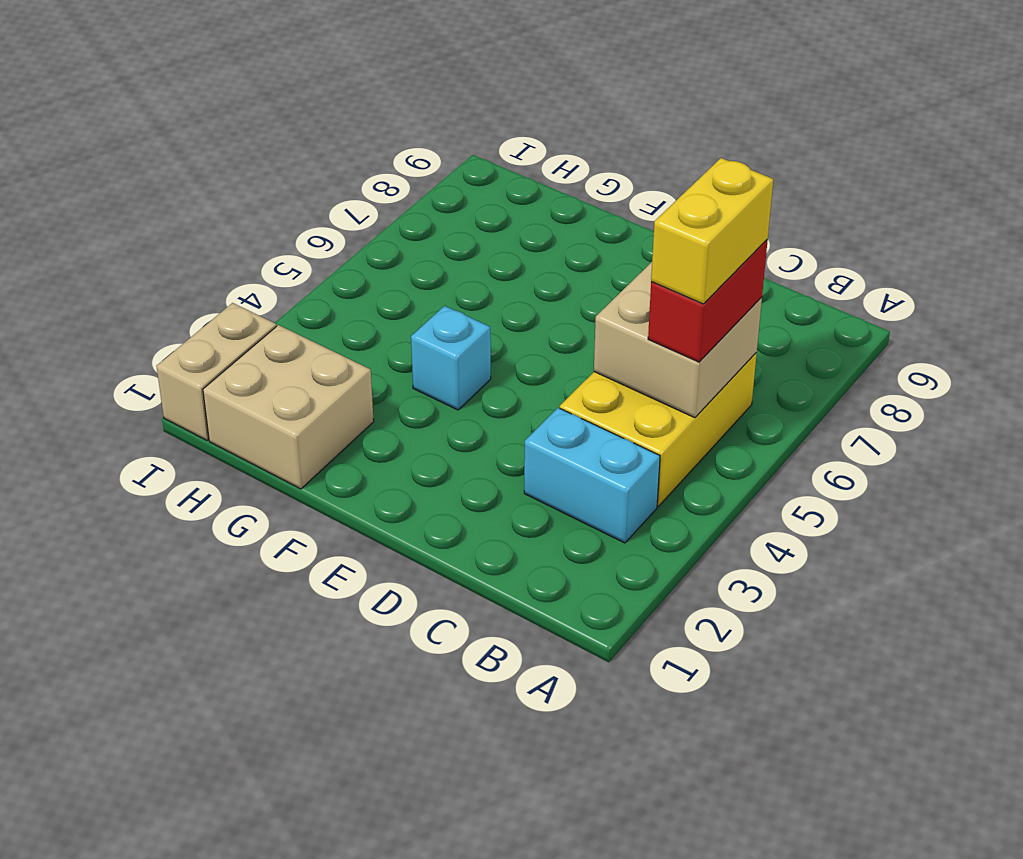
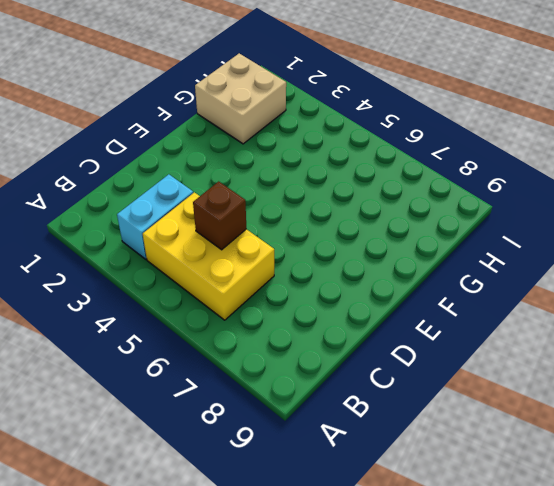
brown 1x1 brick [193,181,246,250] -> tan 2x2 brick [594,262,762,418]
none -> cyan 1x1 brick [411,306,491,410]
none -> tan 1x2 brick [157,303,276,440]

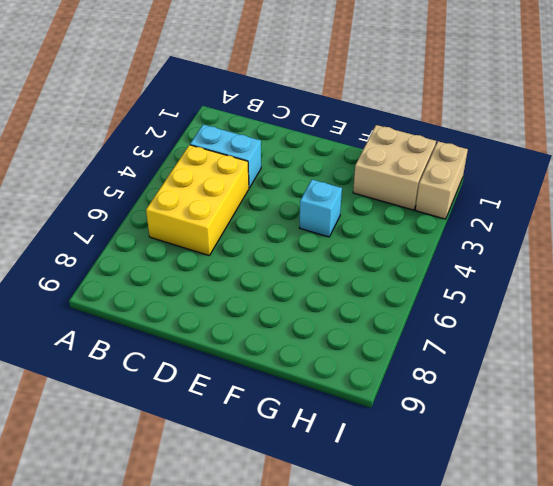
none -> tan 2x2 brick [594,262,762,418]
none -> red 1x2 brick [648,240,768,362]

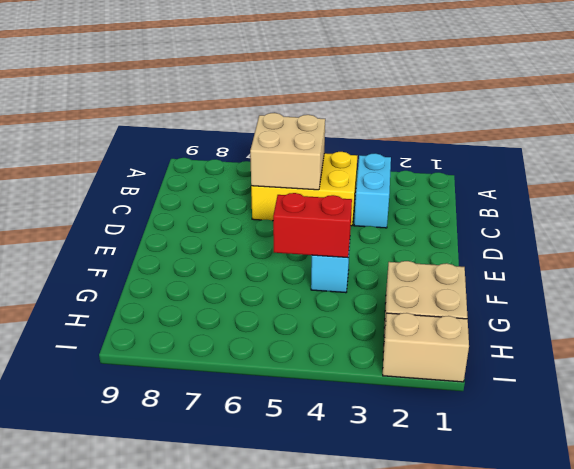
red 1x2 brick [273,193,352,257] -> red 1x2 brick moved to [648,240,768,362]
none -> yellow 1x2 brick [651,158,773,304]

